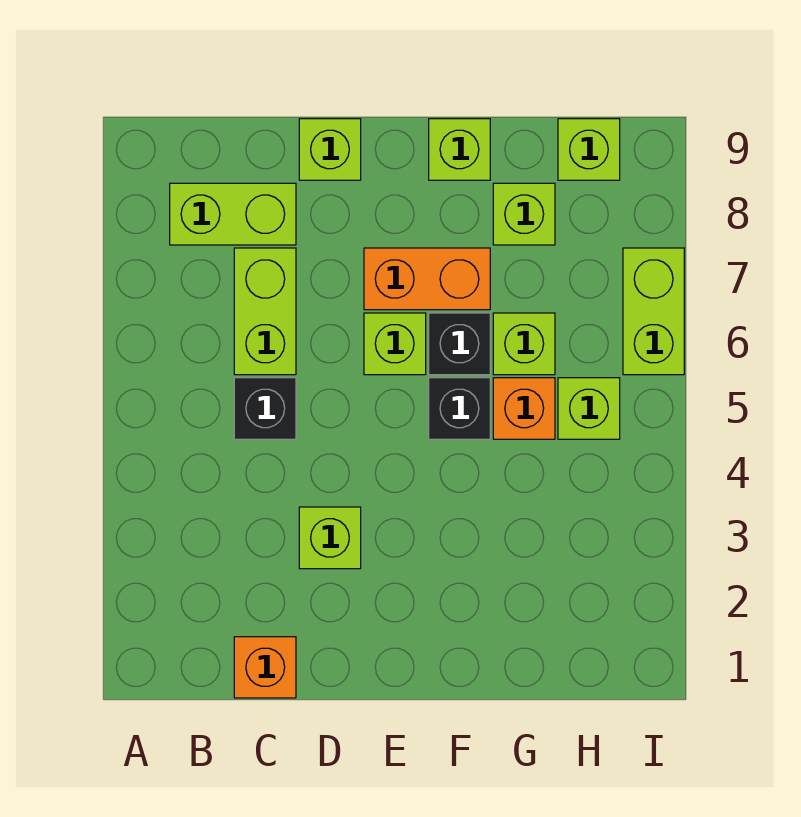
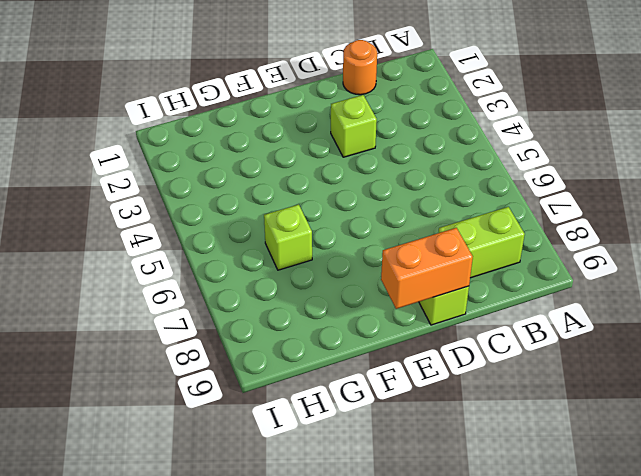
orange 1x1 round brick [343,40,377,95] -> orange 1x1 brick [234,637,296,698]
orange 1x2 brick [381,228,473,309] -> orange 1x2 brick moved to [364,248,490,310]
none -> black 1x1 brick [234,378,296,439]
none -> lime 1x2 brick [234,248,296,375]
none -> lime 1x1 brick [364,313,426,375]

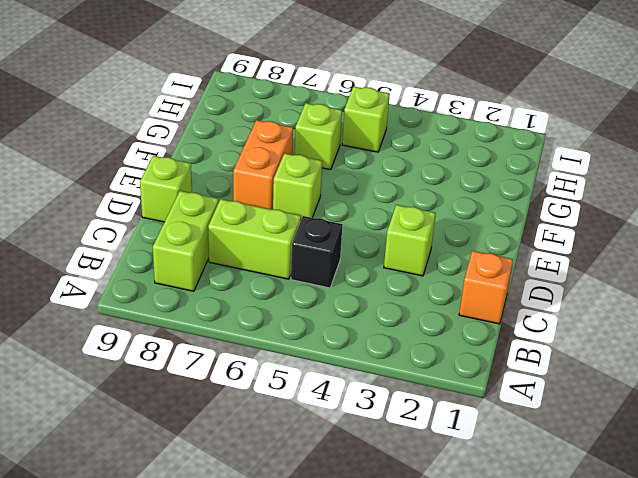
none -> black 1x1 brick [429,378,490,439]
none -> black 1x1 brick [429,313,490,375]
none -> lime 1x1 brick [429,119,490,180]

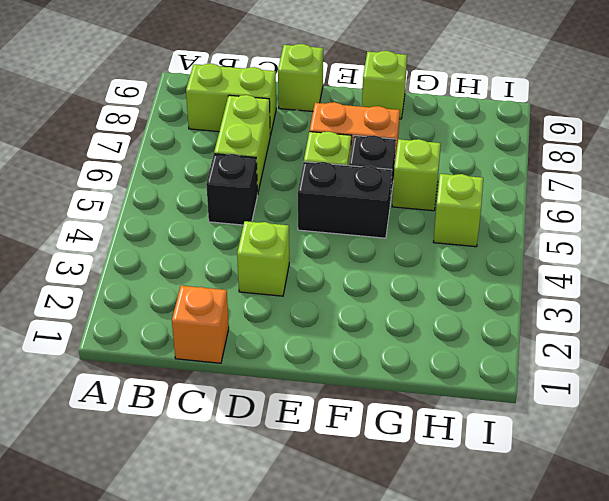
black 1x2 brick [298,162,392,238] -> black 1x1 brick [429,378,490,439]
none -> orange 1x1 brick [493,378,555,439]
none -> lime 1x1 brick [493,183,555,245]
none -> lime 1x1 brick [558,119,620,180]

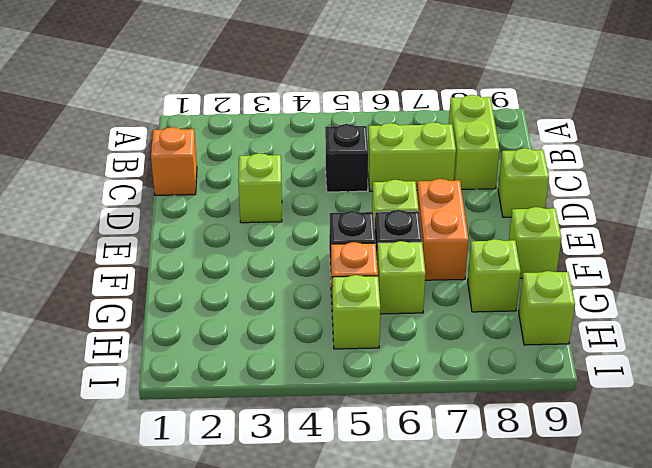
none -> lime 1x2 brick [623,248,684,375]

